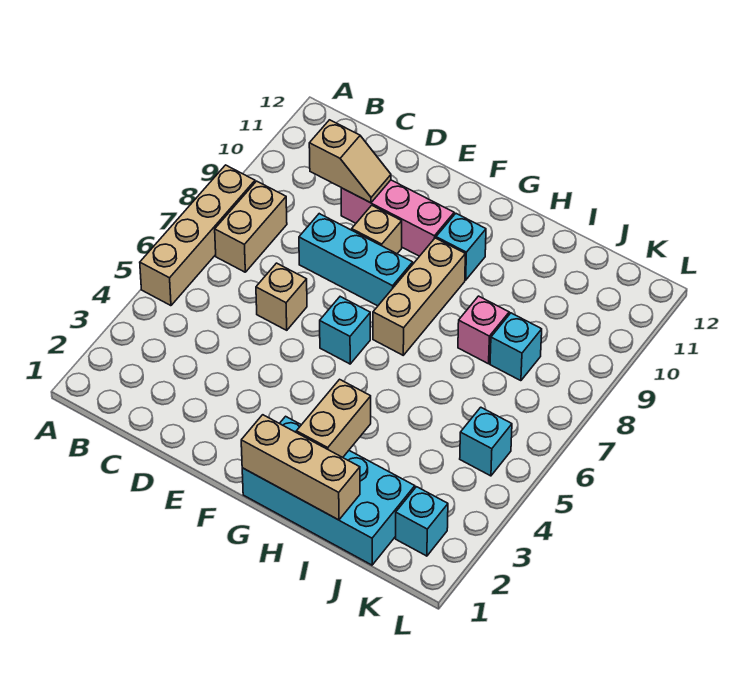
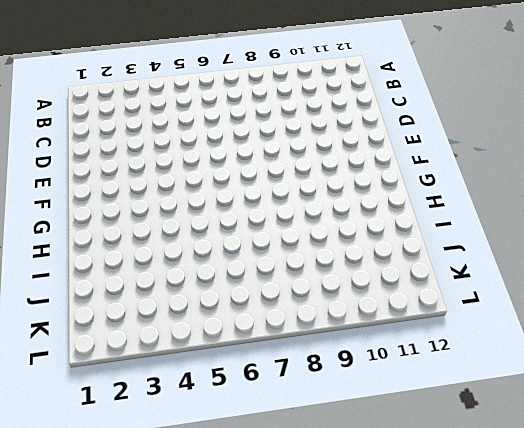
none -> tan 1x4 brick [140,165,255,306]
none -> tan 1x2 brick [215,181,287,272]
none -> tan 1x1 brick [256,263,307,330]

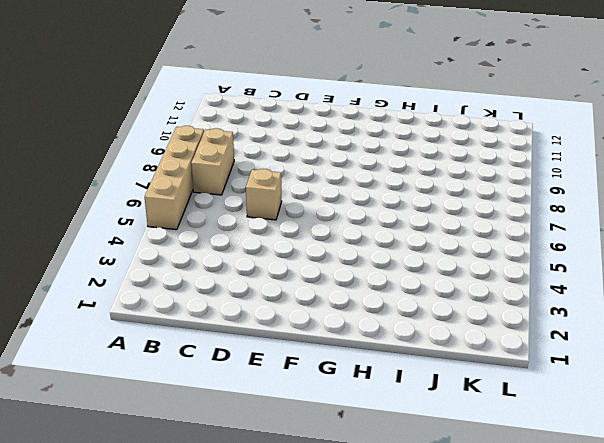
none -> cyan 1x3 brick [299,214,413,306]
none -> pink 1x3 brick [341,180,454,256]
none -> tan 1x1 brick [352,205,402,254]

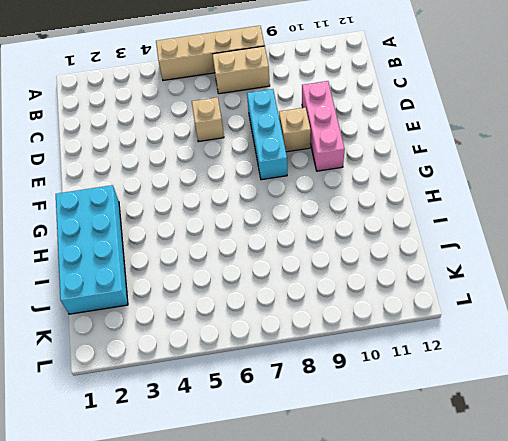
none -> cyan 1x1 brick [320,297,370,364]
none -> tan 1x3 brick [373,238,465,355]
none -> cyan 1x1 brick [436,214,486,280]

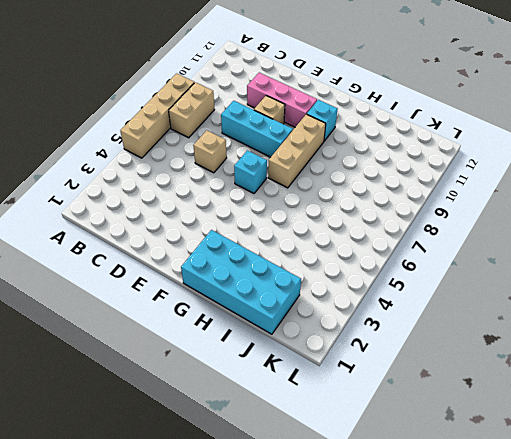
none -> pink 1x1 brick [458,296,509,364]
none -> cyan 1x1 brick [490,313,542,381]
none -> cyan 1x1 brick [396,487,448,556]

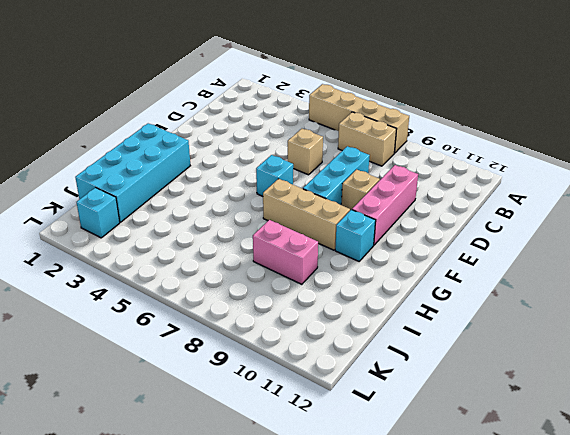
pink 1x2 brick [253,220,318,284] -> pink 1x1 brick [458,296,509,364]
none -> cyan 1x1 brick [490,313,542,381]
none -> cyan 1x1 brick [460,407,512,476]
none -> tan 1x2 slope [309,120,391,203]

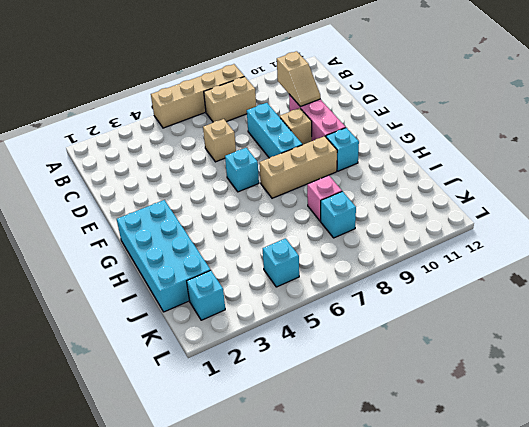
none -> tan 1x3 brick [241,415,360,520]
none -> tan 1x2 brick [296,379,371,457]

